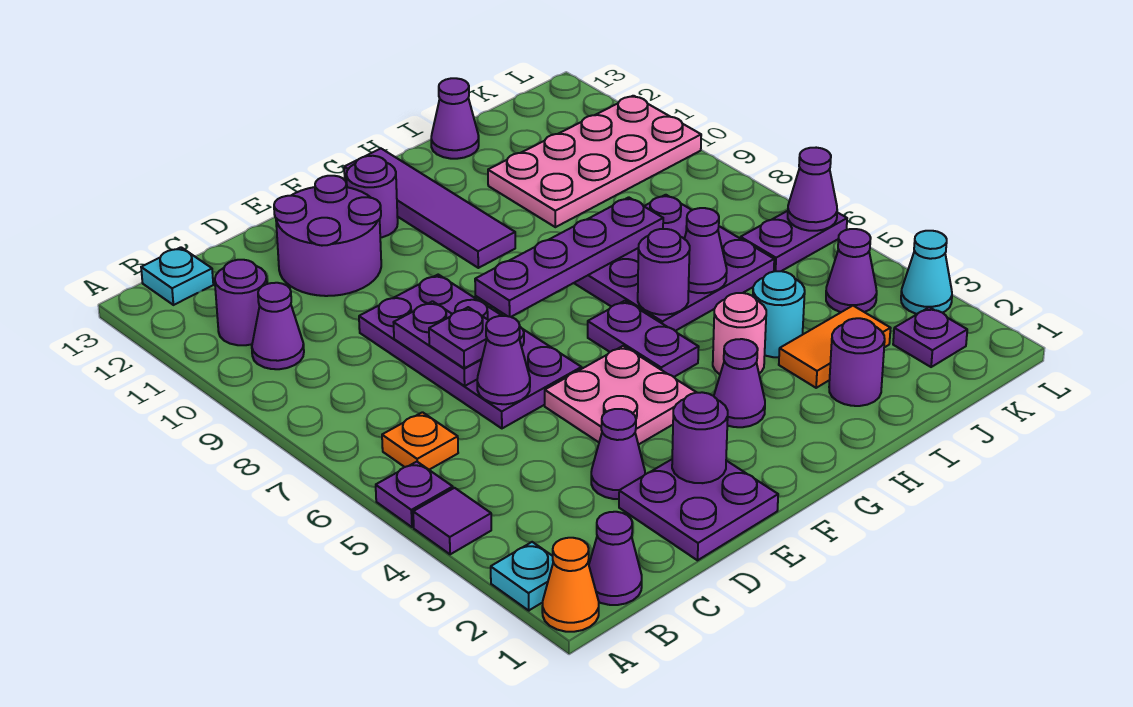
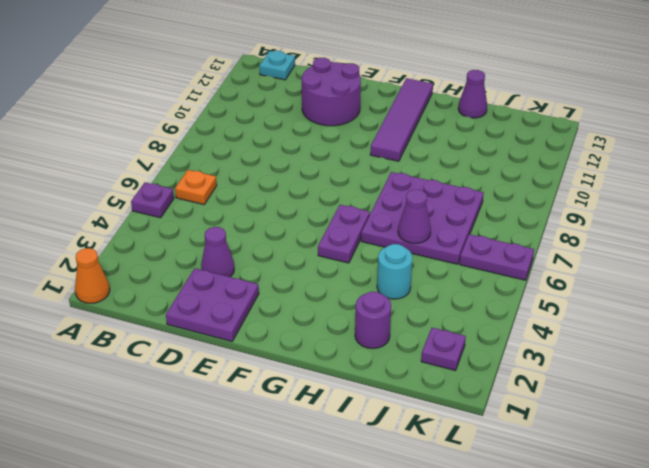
none -> cyan 1x1 plate [491,542,553,610]
none -> purple 1x1 tile [413,488,491,554]
none -> purple 1x1 cone [589,512,642,605]
none -> purple 1x1 cone [252,283,304,369]

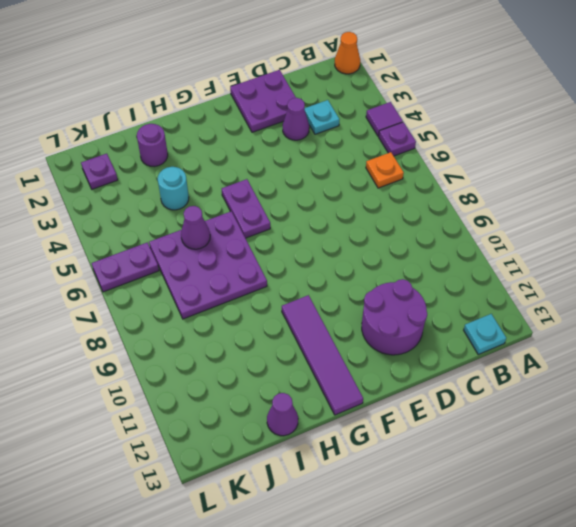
cyan 1x1 plate [305,100,339,134] -> cyan 1x1 plate moved to [491,542,553,610]
none -> purple 1x1 cone [589,512,642,605]
none -> purple 1x1 cone [252,283,304,369]
none -> purple 1x1 round brick [215,260,267,345]
none -> purple 2x4 plate [359,275,582,428]

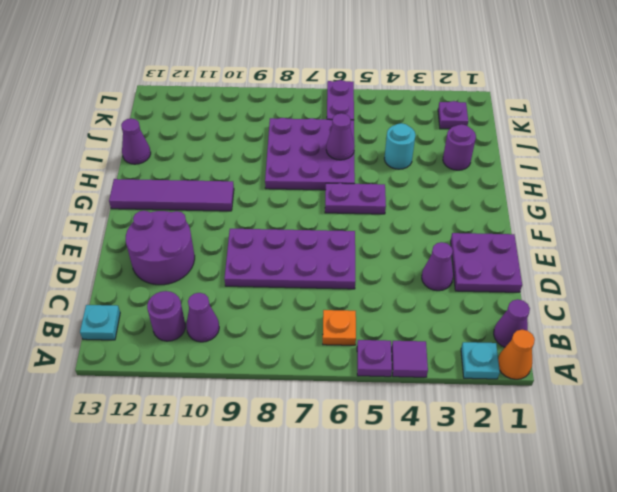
none -> pink 2x2 plate [545,346,697,445]
none -> purple 1x1 round brick [346,156,398,238]
none -> purple 1x1 cone [714,339,765,427]
none -> pink 1x1 round brick [713,293,766,374]

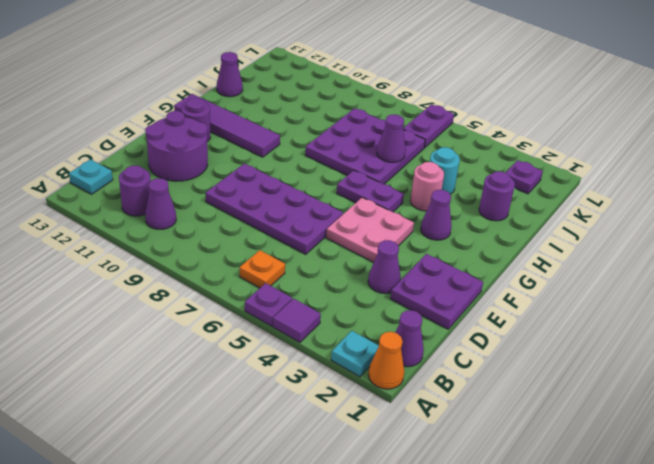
none -> orange 1x2 tile [779,306,891,388]
none -> pink 2x4 plate [488,96,701,227]
none -> purple 1x1 cone [826,229,877,312]
none -> cyan 1x1 cone [901,231,952,314]

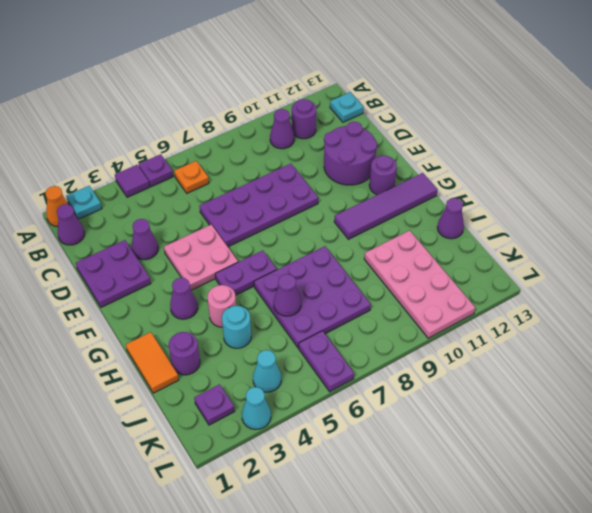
orange 1x2 tile [126,332,179,393] -> orange 1x2 tile moved to [779,306,891,388]
cyan 1x1 cone [253,350,281,392] -> purple 1x1 cone [826,229,877,312]
none -> purple 1x1 cone [477,316,530,404]
none -> purple 1x2 plate [393,301,482,386]
none -> purple 1x1 round brick [672,392,728,483]
none -> purple 1x4 plate [475,197,663,317]

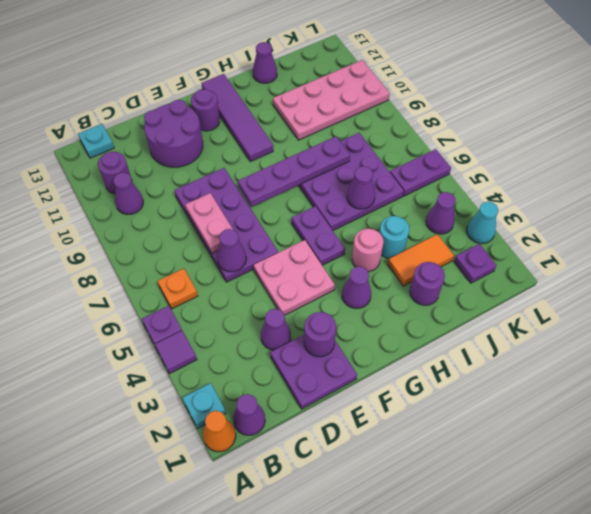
pink 1x2 plate [185,193,233,253] -> purple 1x2 plate [393,301,482,386]
none -> purple 1x1 round brick [638,229,690,315]
none -> purple 1x1 cone [788,148,837,231]
none -> purple 1x1 plate [429,307,489,368]

